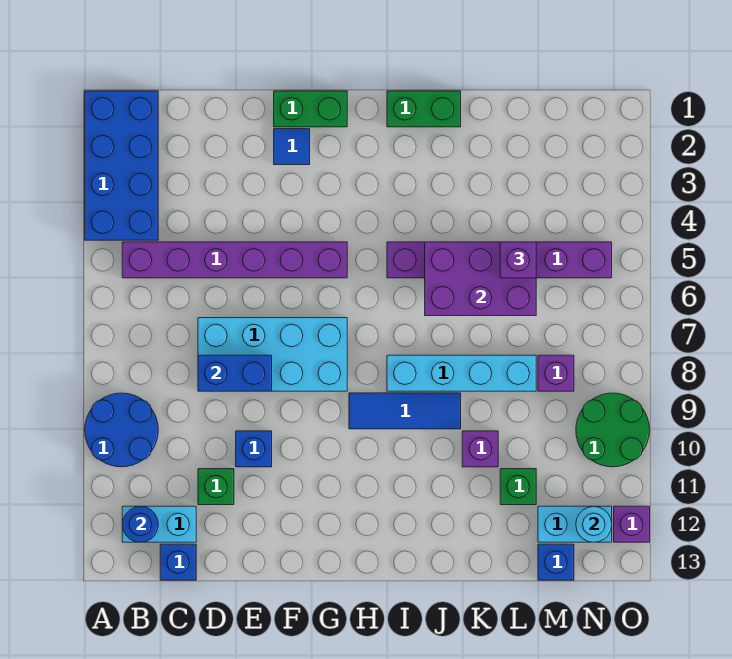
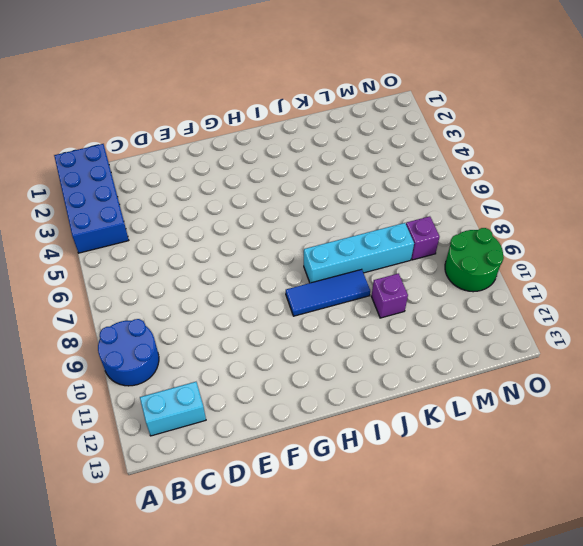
none -> purple 1x6 brick [122,242,347,278]
none -> blue 1x1 brick [160,544,196,580]
none -> cyan 2x4 brick [198,318,347,391]

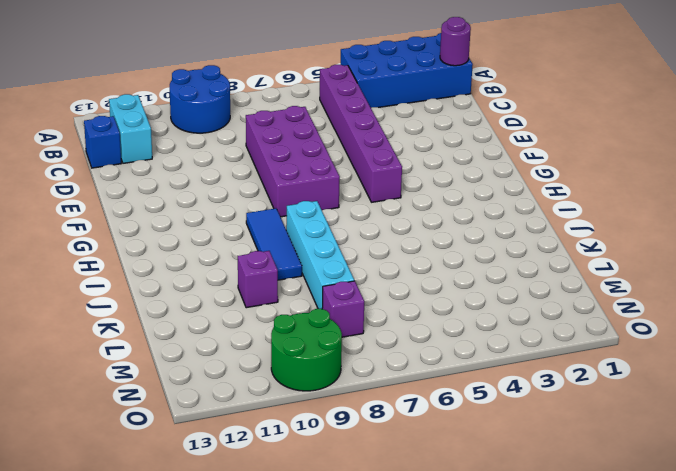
purple 1x1 round brick [440,17,471,66] -> none
purple 2x4 brick [246,106,340,217] -> cyan 2x4 brick [198,318,347,391]
none -> green 1x1 brick [198,469,234,505]
none -> blue 1x1 brick [236,431,272,467]
none -> green 1x2 brick [274,91,347,127]

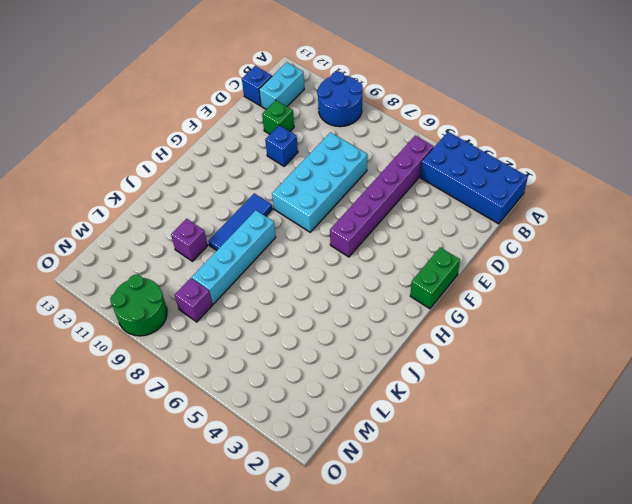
none -> blue 1x1 tile [274,129,310,165]
none -> green 1x2 brick [387,91,461,127]
none -> purple 1x6 brick [387,242,612,278]

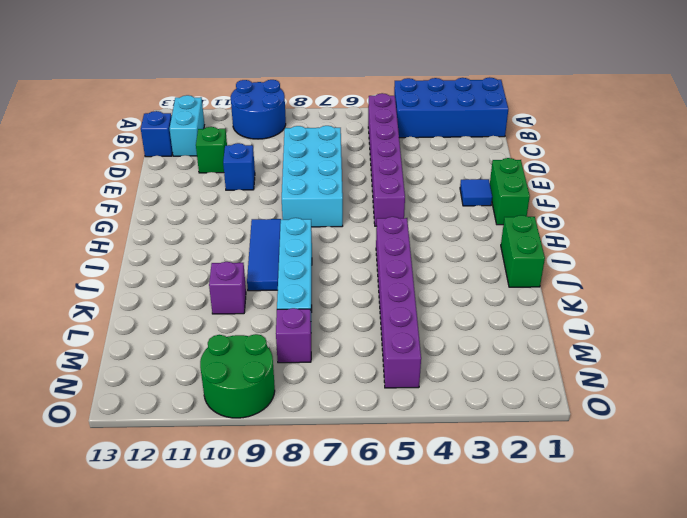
none -> green 1x1 brick [500,469,536,505]
none -> cyan 1x2 brick [538,506,612,542]
none -> blue 1x1 brick [538,544,574,580]

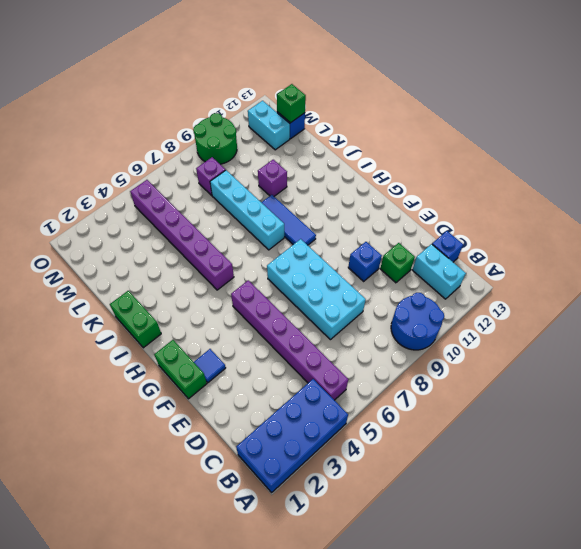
green 1x1 brick [277,84,306,123] -> green 1x1 brick moved to [500,469,536,505]
none -> purple 1x1 brick [614,506,650,542]
none -> blue 1x1 round brick [122,506,158,542]
none -> blue 1x2 brick [198,355,272,391]

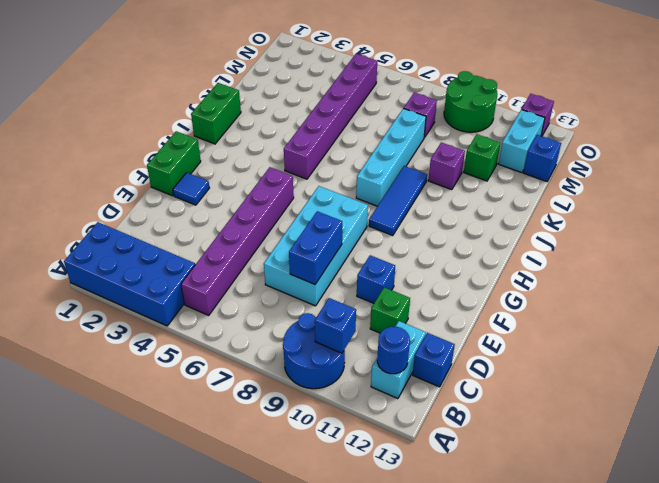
blue 1x1 brick [315,298,356,353] -> none
none -> purple 2x3 brick [425,242,536,316]
none -> cyan 1x1 round brick [576,506,612,542]
none -> purple 1x1 brick [500,242,536,278]

